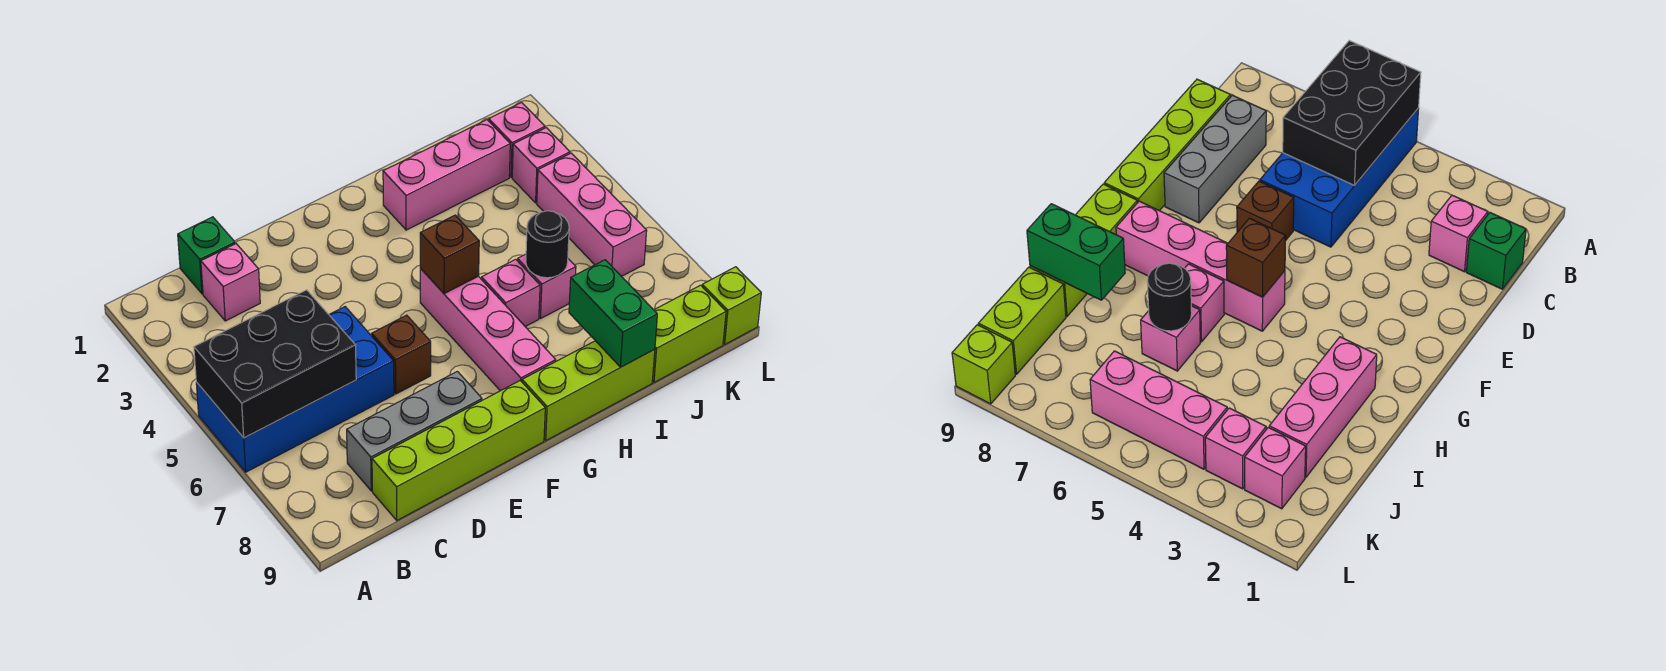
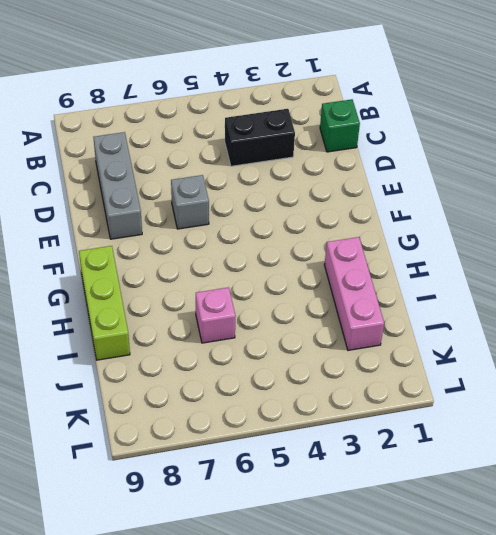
black 1x2 brick [225,109,295,166] -> none
grey 1x1 brick [171,175,209,229] -> brown 1x1 brick [372,315,431,394]
none -> blue 2x4 brick [196,307,394,472]
none -> pink 1x1 brick [201,244,260,321]
none -> lime 1x4 brick [372,381,545,520]

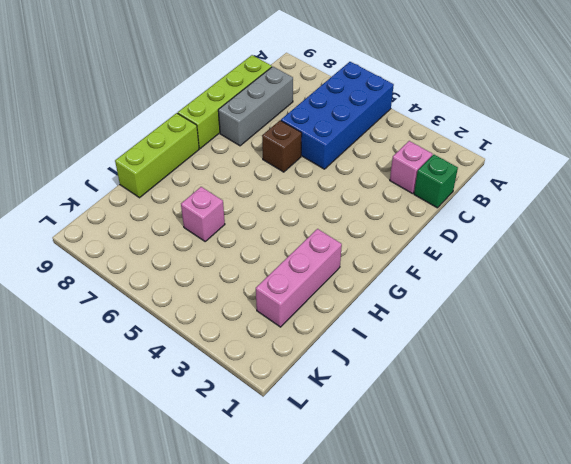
none -> pink 1x4 brick [420,268,556,391]
none -> pink 1x1 brick [481,259,540,327]
none -> lime 1x2 brick [653,285,726,382]

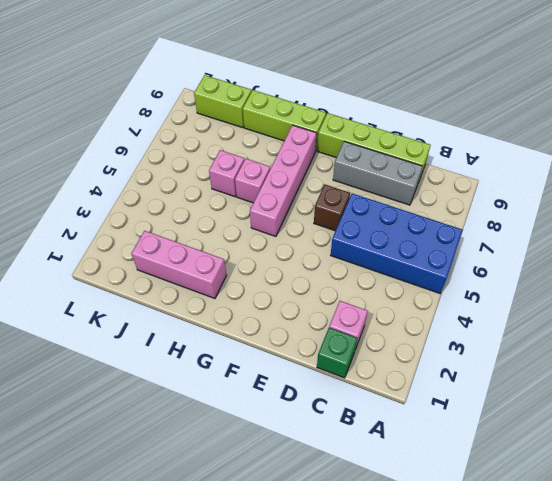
none -> pink 1x1 brick [489,103,545,177]
none -> pink 1x1 brick [512,128,570,203]
none -> pink 1x3 brick [537,153,647,276]

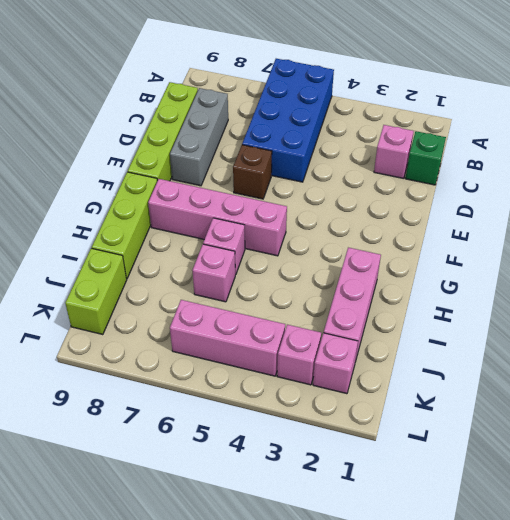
none -> lime 1x1 brick [702,267,761,344]
none -> black 2x3 brick [194,290,356,438]
none -> brown 1x1 brick [420,215,479,294]

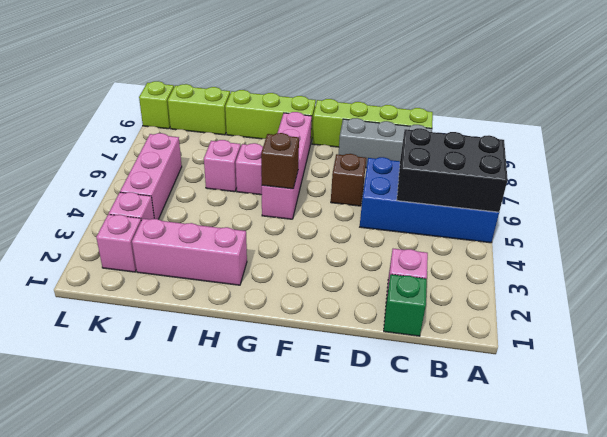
none -> black 1x1 round brick [526,211,569,278]
none -> green 1x2 brick [569,260,657,367]

